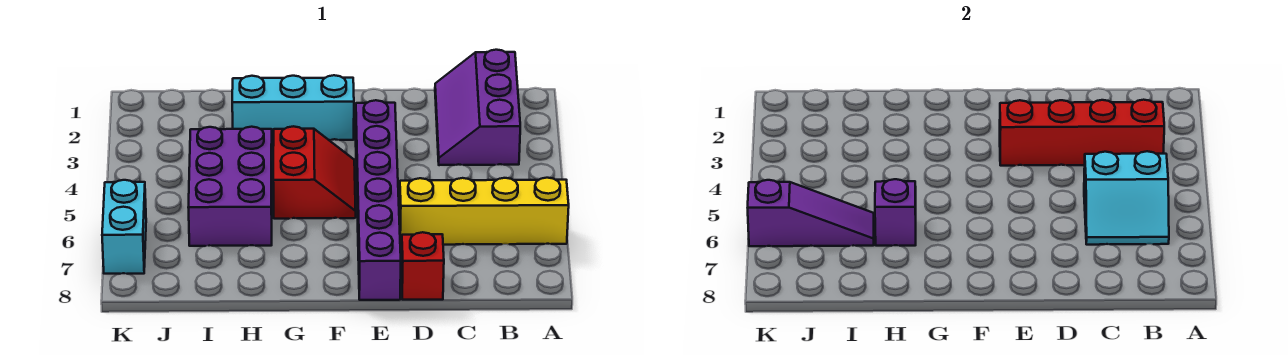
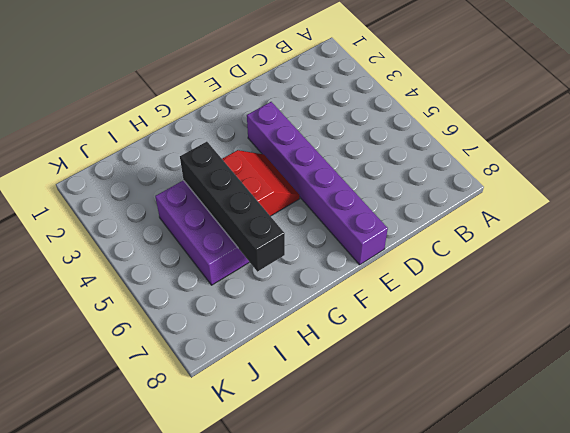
black 1x4 brick [180,142,285,272] -> purple 1x1 brick [875,179,916,246]
none -> yellow 1x4 brick [399,178,569,245]
none -> purple 2x3 slope [435,50,520,165]
none -> red 1x1 brick [401,232,444,300]

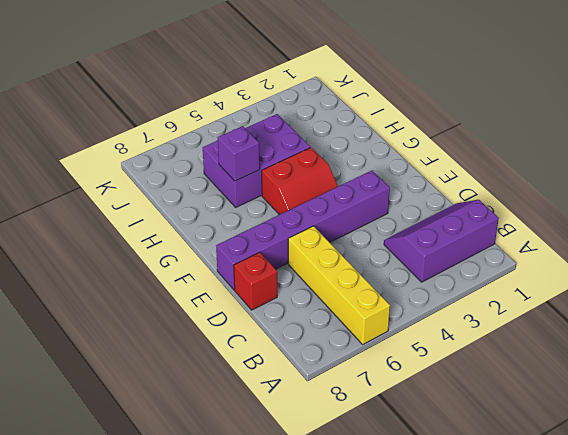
none -> cyan 1x3 brick [232,75,354,140]
none -> cyan 1x2 brick [102,180,146,274]
none -> red 1x4 brick [1000,100,1164,166]

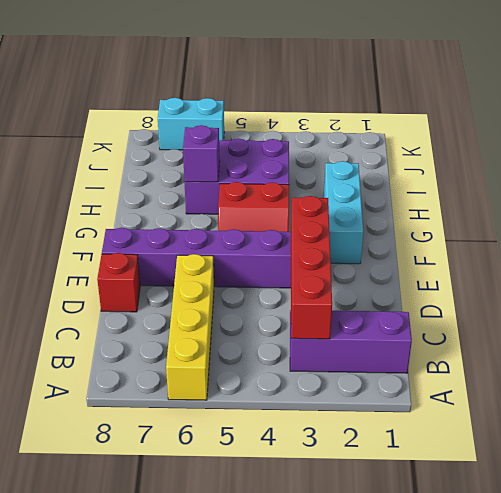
none -> cyan 2x2 slope [1084,151,1169,245]
none -> purple 1x3 slope [748,180,874,246]

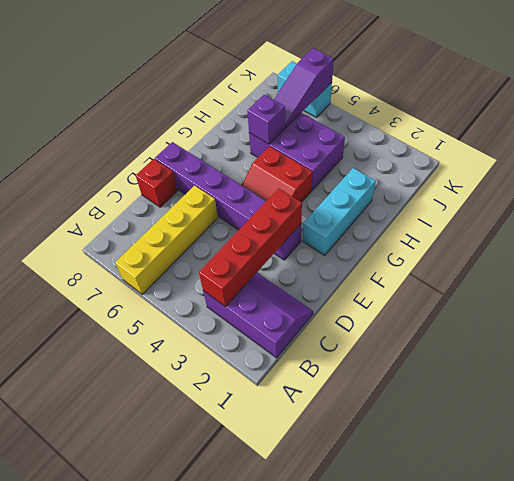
none -> cyan 2x2 slope [1084,151,1169,245]

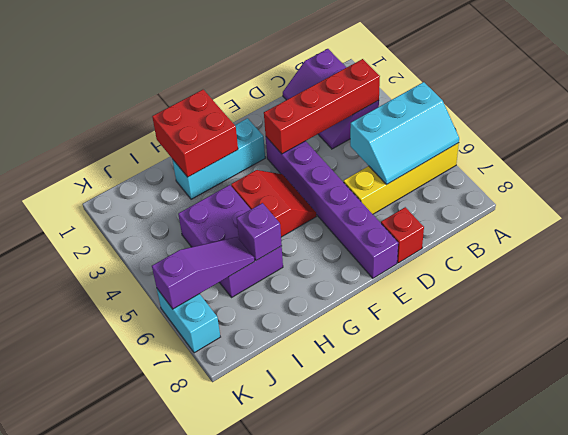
cyan 2x3 slope [350,82,459,184] -> cyan 2x2 slope [1084,151,1169,245]
red 2x2 brick [152,90,238,177] -> none

